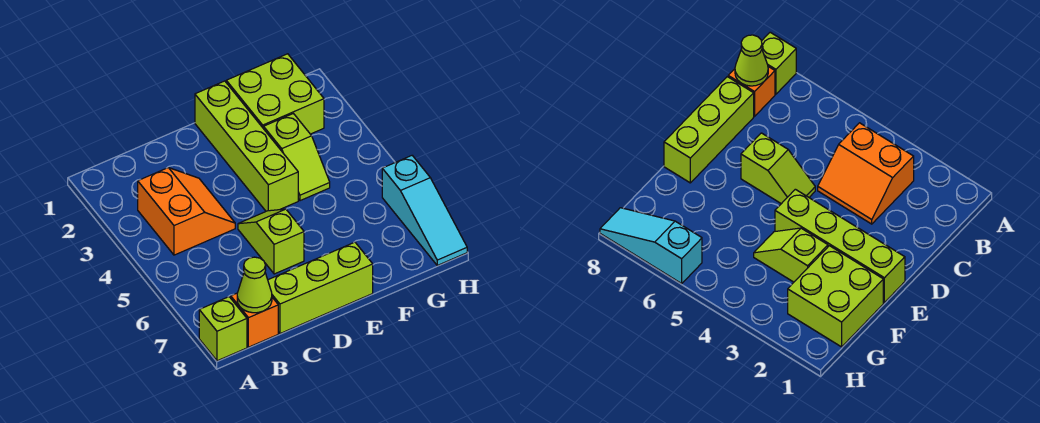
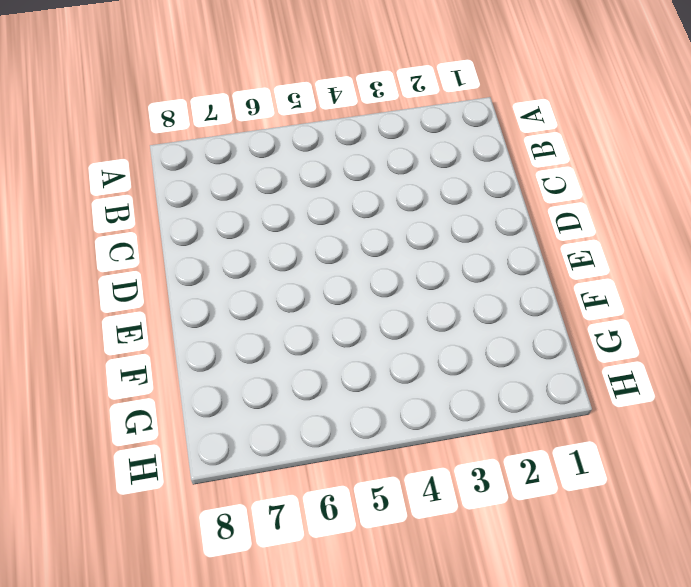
none -> lime 1x1 brick [199,297,247,361]
none -> orange 2x2 slope [138,168,235,255]

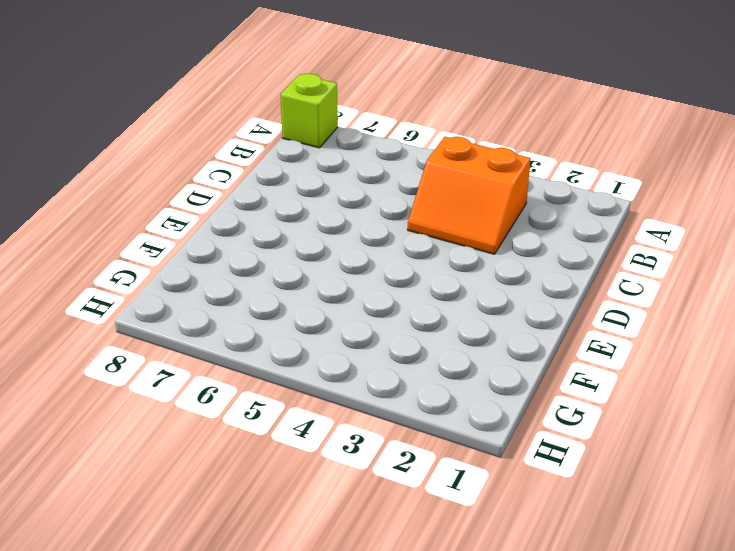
none -> orange 1x1 brick [231,293,278,347]
none -> lime 1x3 brick [268,242,373,334]

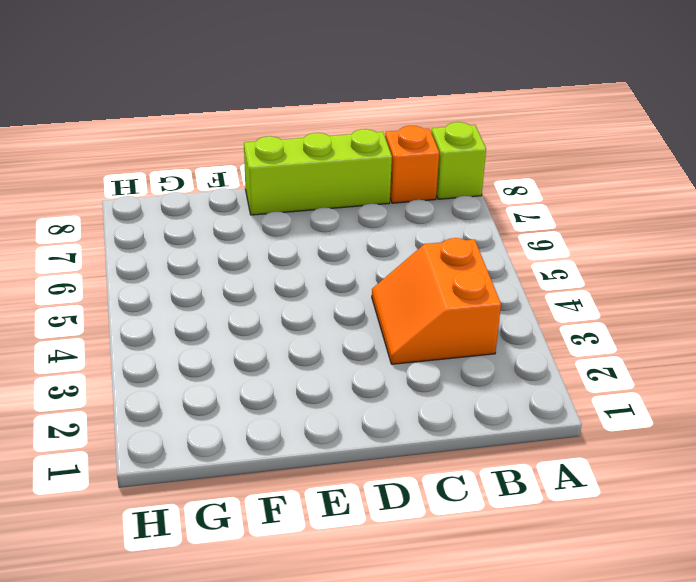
none -> lime 1x2 slope [238,209,304,274]
none -> lime 1x4 brick [195,81,298,211]

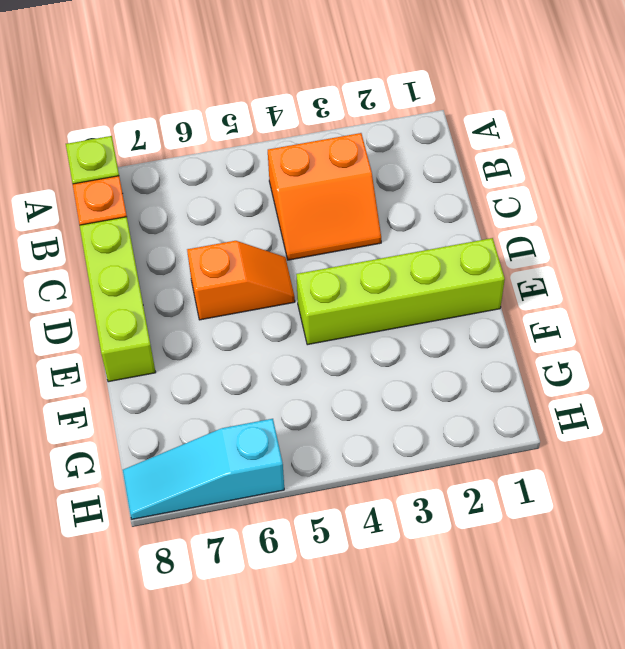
orange 1x2 slope [187,241,295,320] -> lime 1x2 slope [238,209,304,274]
none -> lime 2x2 brick [226,54,324,134]
none -> lime 1x2 slope [264,114,330,201]

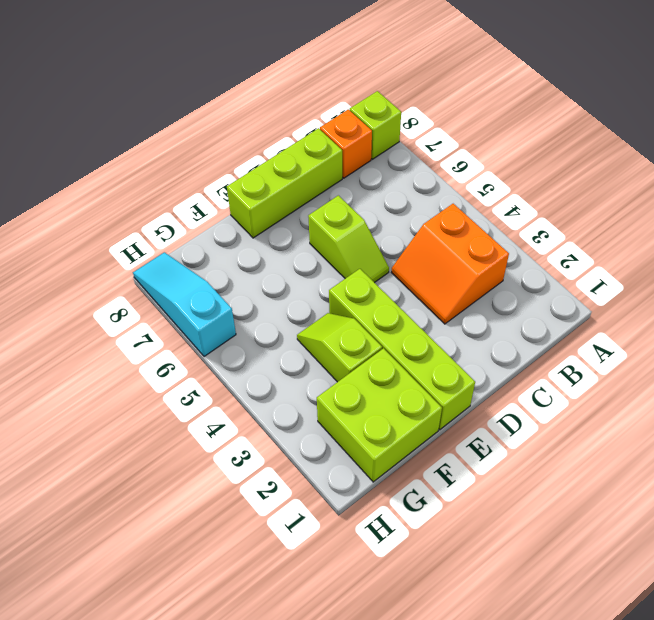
none -> lime 1x1 cone [237,257,272,313]

